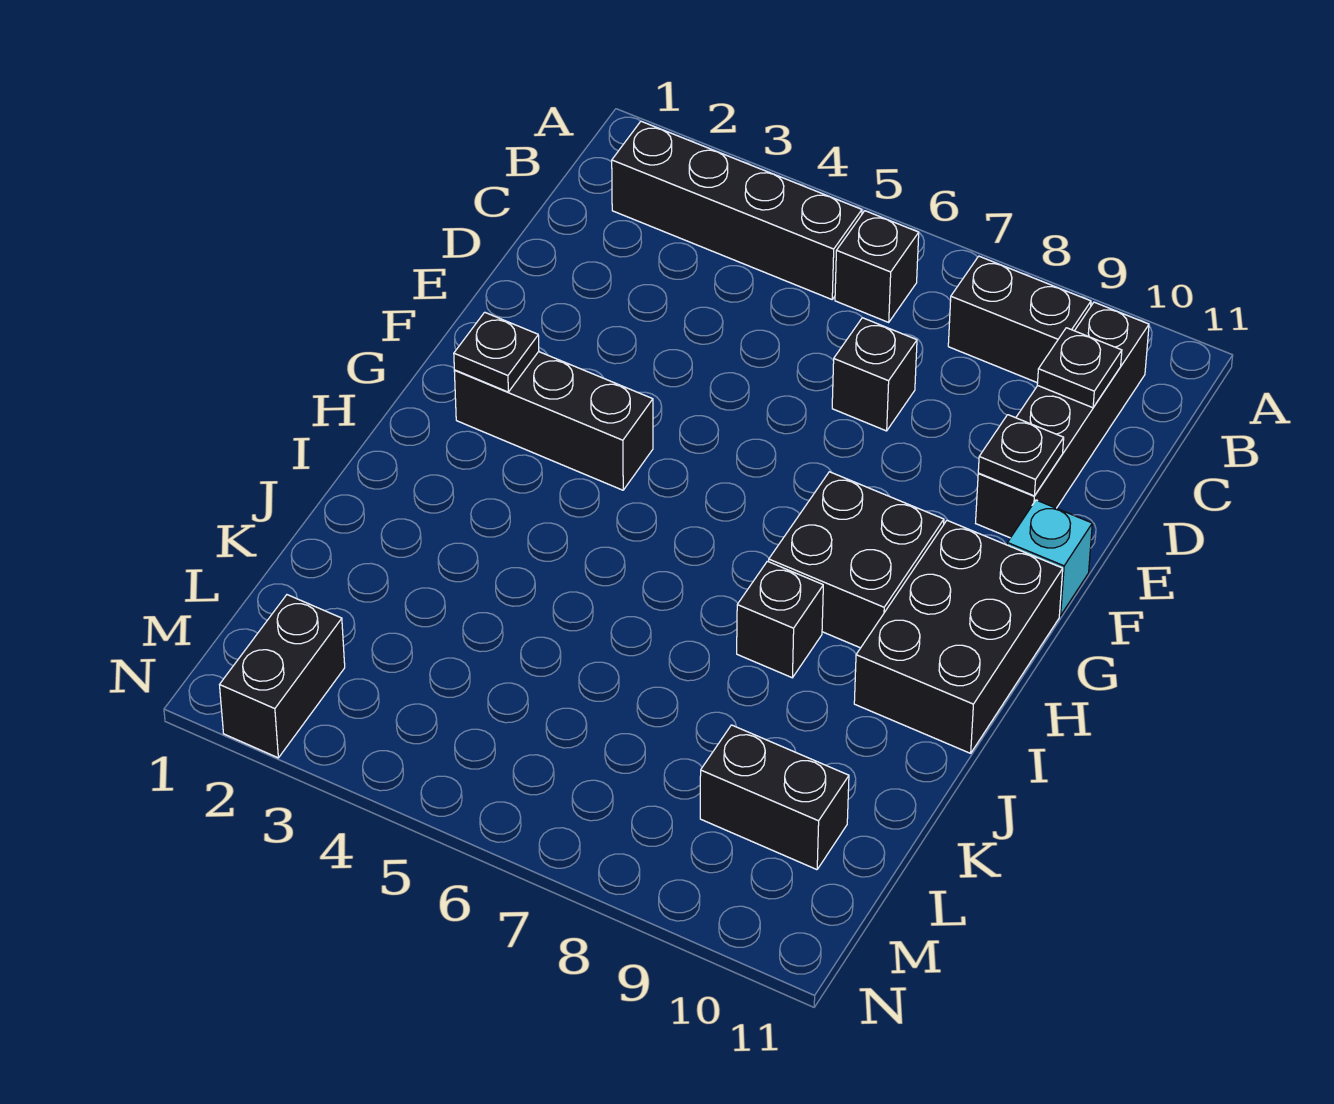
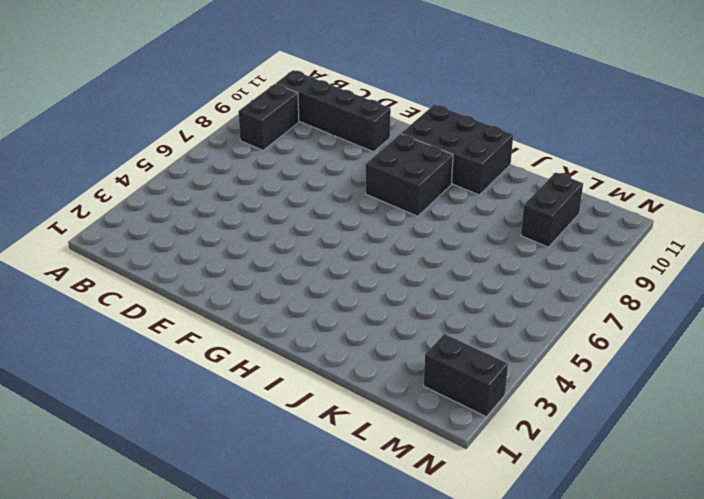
none -> black 1x4 brick [612,121,862,299]
none -> black 1x1 brick [835,211,919,322]
none -> black 1x1 brick [832,318,917,431]

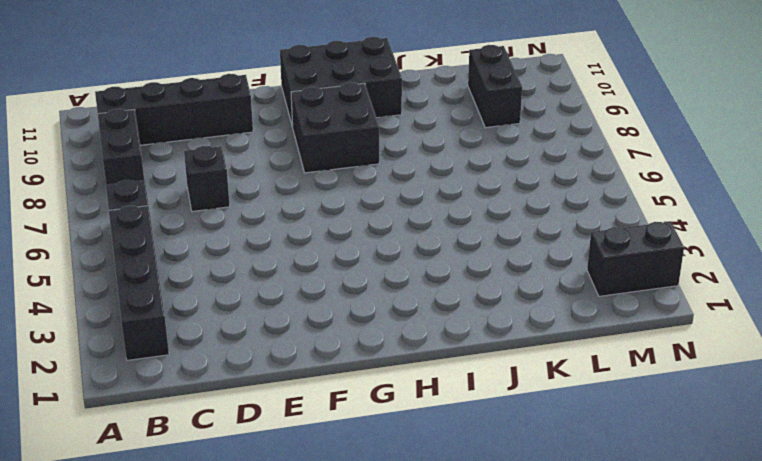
none -> cyan 1x1 brick [1007,500,1092,616]
none -> black 1x3 brick [454,352,653,490]
none -> black 1x1 brick [737,561,823,678]

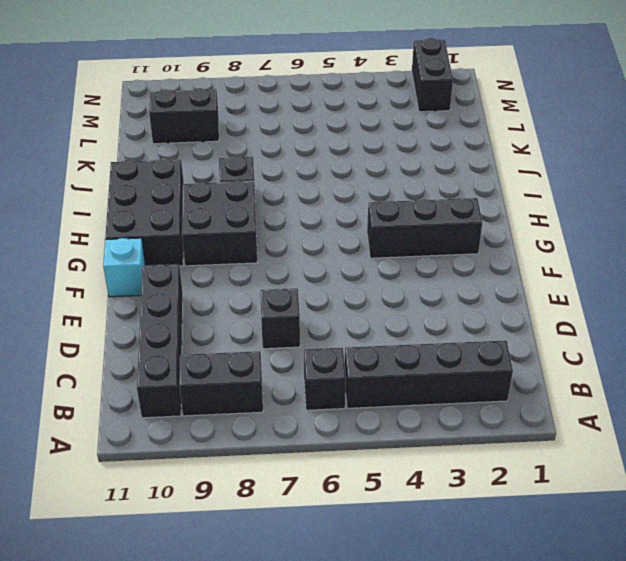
none -> black 1x1 plate [1037,328,1122,408]
none -> black 1x1 plate [978,415,1064,496]
none -> black 1x1 plate [454,312,539,392]

